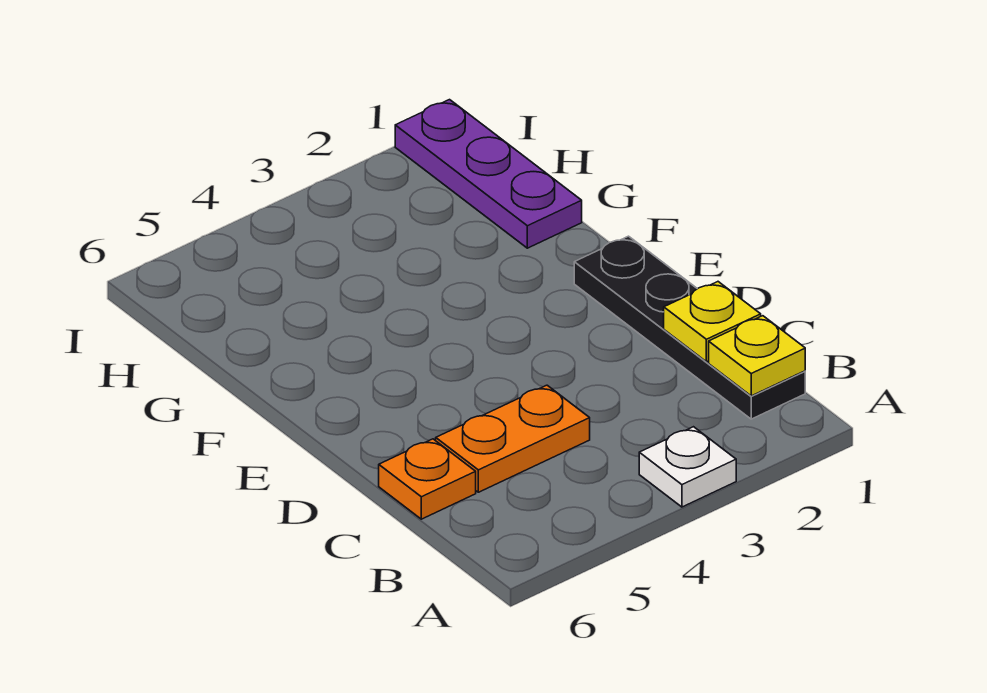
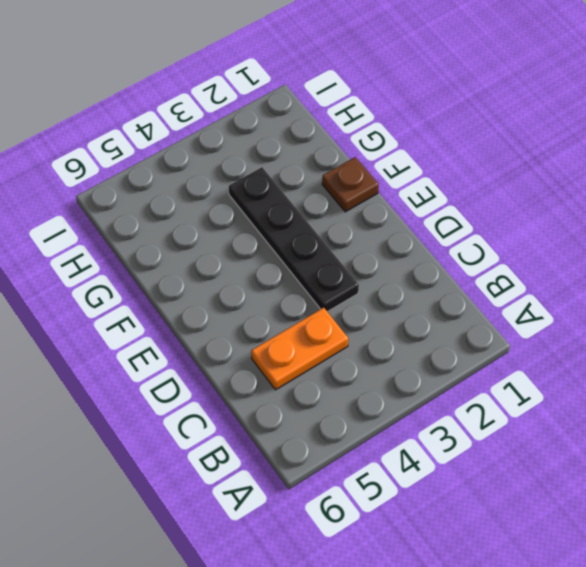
black 1x4 plate [229,167,359,312] -> black 1x4 plate moved to [574,236,805,419]
brown 1x1 plate [322,157,379,212] -> none
none -> white 1x1 plate [639,427,736,507]
none -> orange 1x1 plate [379,439,476,519]

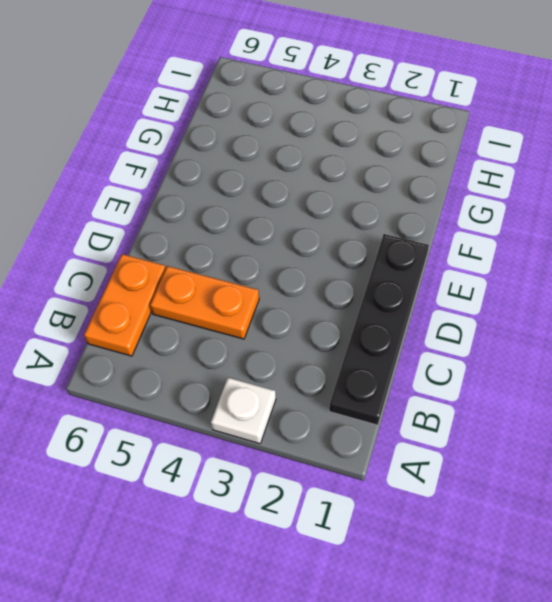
orange 1x2 plate [84,254,166,356] -> orange 1x1 plate [379,439,476,519]
none -> purple 1x3 plate [395,100,582,248]
none -> yellow 1x1 plate [709,316,805,396]

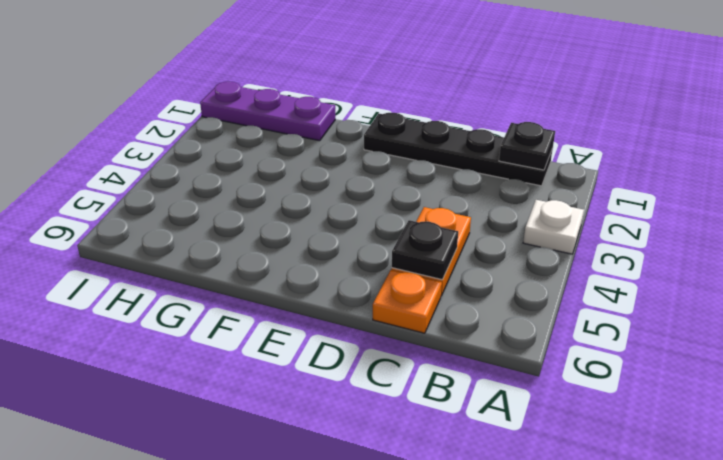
black 1x1 plate [499,122,555,170] -> yellow 1x1 plate [709,316,805,396]
black 1x1 plate [392,220,458,280] -> none
none -> yellow 1x1 plate [664,282,761,362]

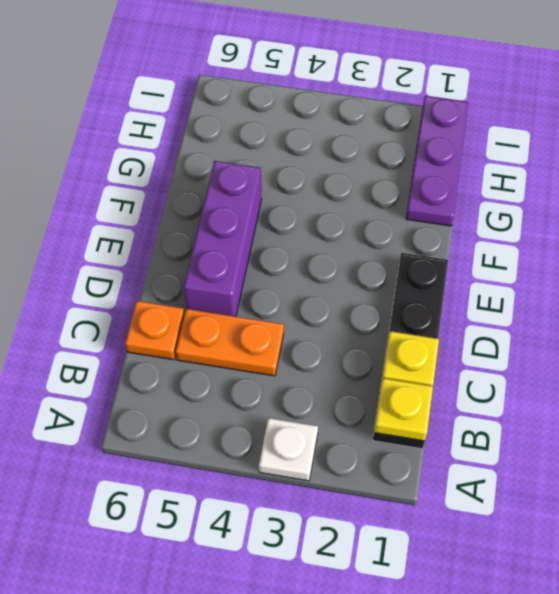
purple 1x3 brick [184,161,262,316] -> none

